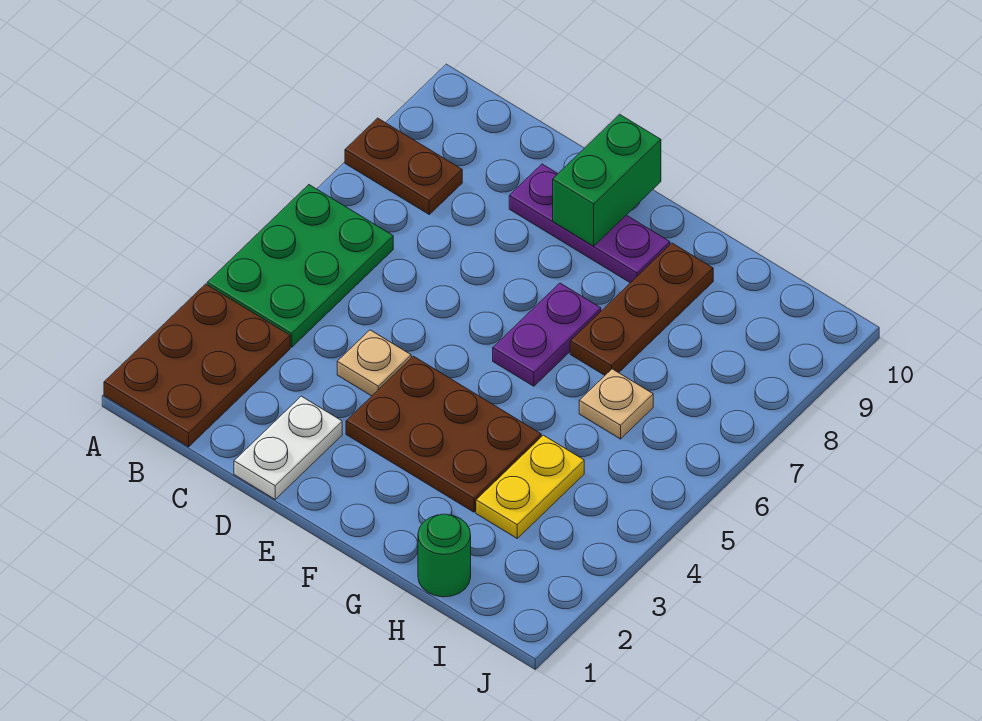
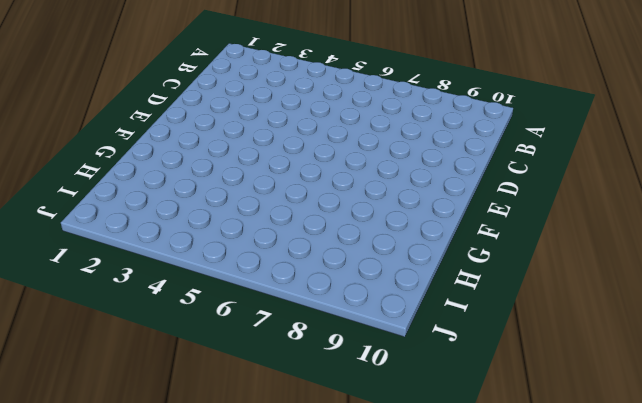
none -> brown 2x3 plate [104,284,290,447]
none -> green 2x3 plate [207,185,393,347]
none -> brown 1x2 plate [345,118,462,214]

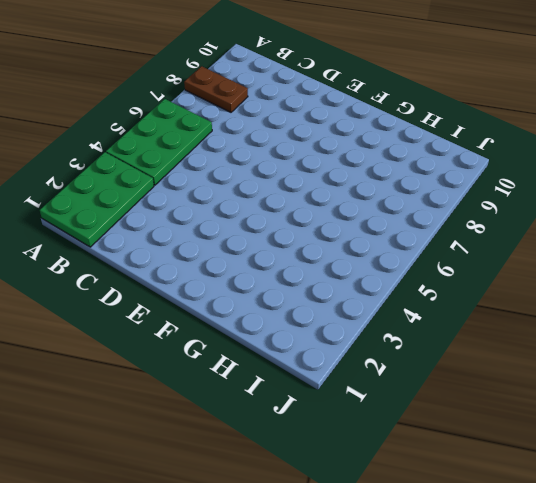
green 2x3 plate [40,152,154,247] -> brown 2x3 plate [104,284,290,447]
none -> white 1x2 plate [234,396,342,499]
none -> tan 1x1 plate [337,330,411,396]
none -> purple 1x3 plate [509,164,670,283]

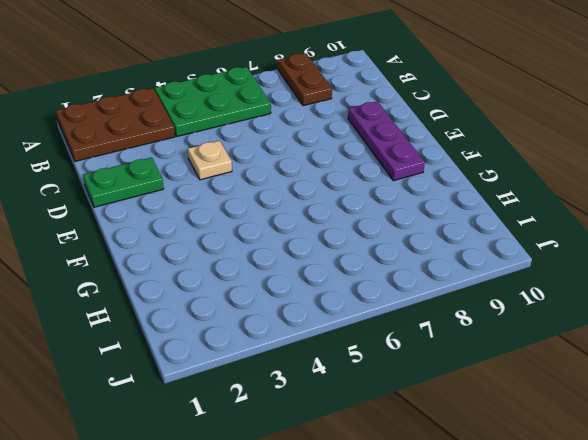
green 1x2 plate [83,157,164,207] -> white 1x2 plate [234,396,342,499]
none -> brown 2x3 plate [346,356,541,512]
none -> purple 1x2 plate [493,283,601,386]
none -> brown 1x3 plate [570,243,713,375]

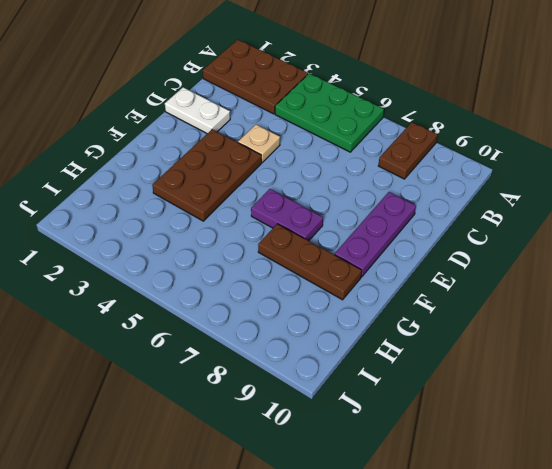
none -> green 1x1 round brick [418,514,471,597]
none -> yellow 1x2 plate [476,435,584,538]
none -> tan 1x1 plate [579,369,653,439]

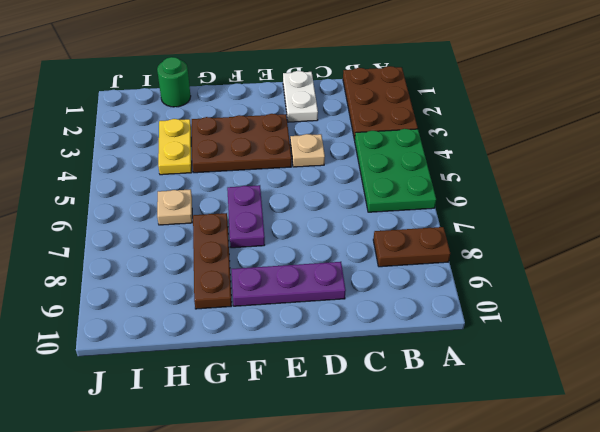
none -> green 1x2 brick [553,115,661,246]

